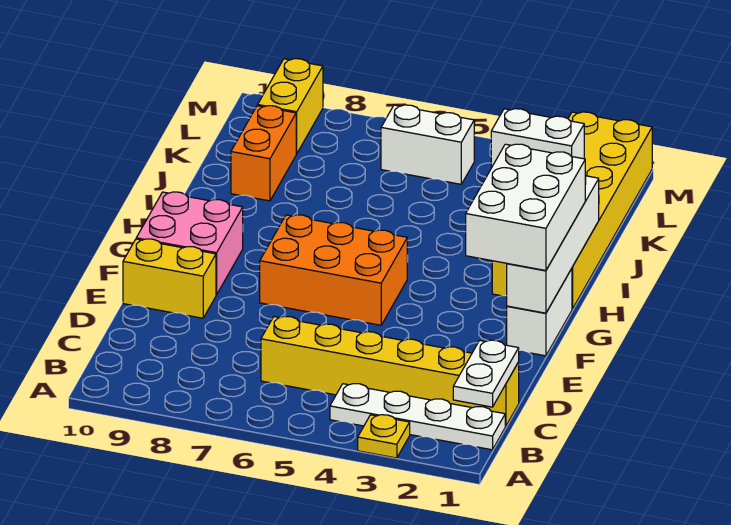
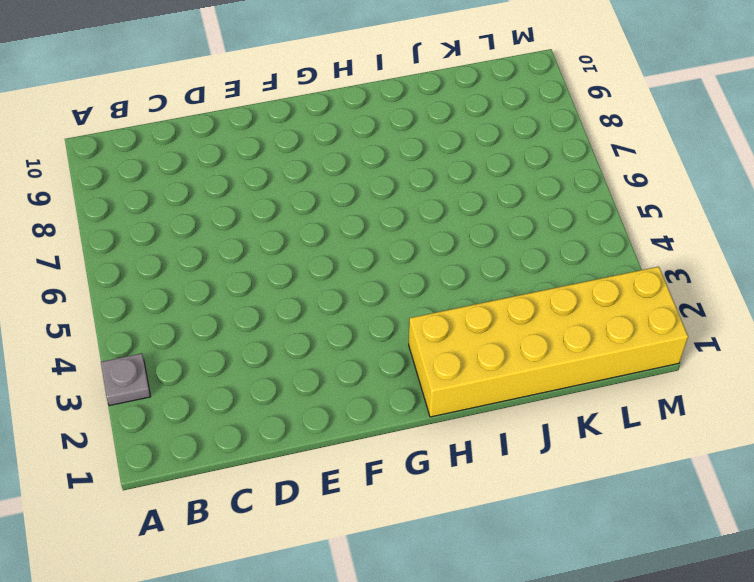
grey 1x1 plate [101,353,151,406] -> yellow 1x1 plate [358,415,410,458]
none -> white 1x4 plate [330,384,505,450]
none -> yellow 1x6 brick [261,316,519,426]
none -> yellow 1x2 brick [123,239,216,318]

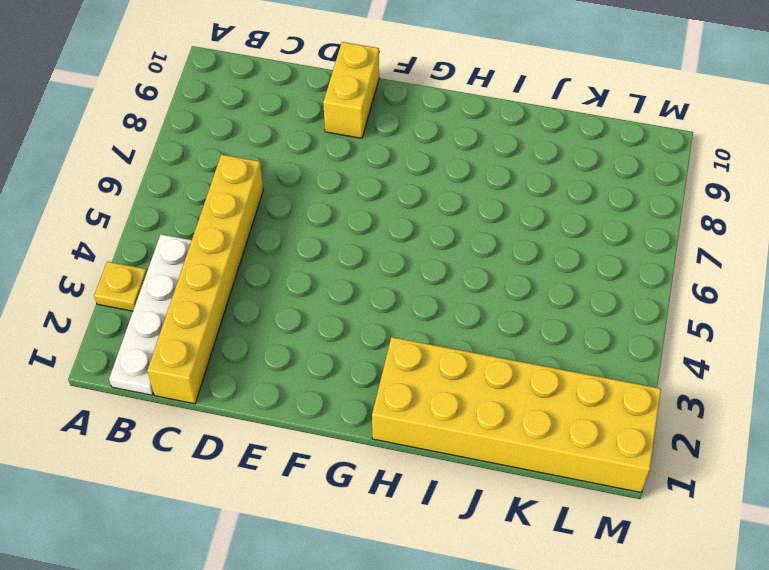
none -> white 1x2 brick [507,269,572,356]
none -> orange 2x3 brick [260,215,407,325]
none -> pink 2x2 brick [136,192,243,295]

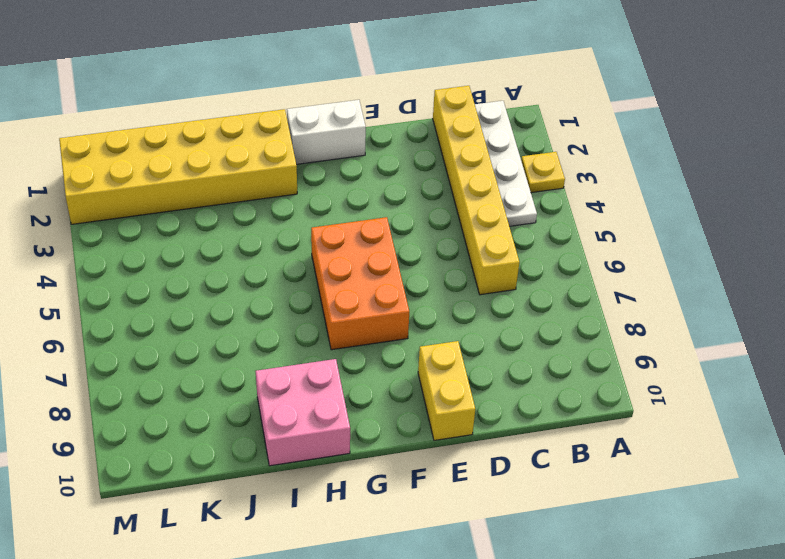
pink 2x2 brick [256,359,350,466] -> pink 2x2 brick moved to [136,192,243,295]
none -> orange 1x2 brick [231,106,296,201]
none -> white 1x2 brick [381,105,474,184]
none -> yellow 1x2 brick [258,59,323,154]

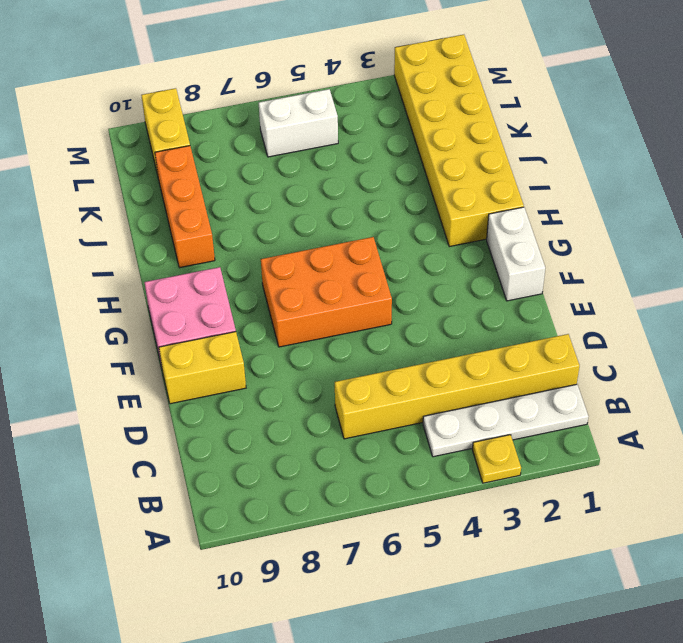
orange 1x3 brick [155,146,215,268] -> orange 1x2 brick [231,106,296,201]
none -> white 1x2 plate [453,340,519,407]
none -> white 1x4 brick [507,176,599,313]
none -> white 1x2 brick [491,109,584,168]

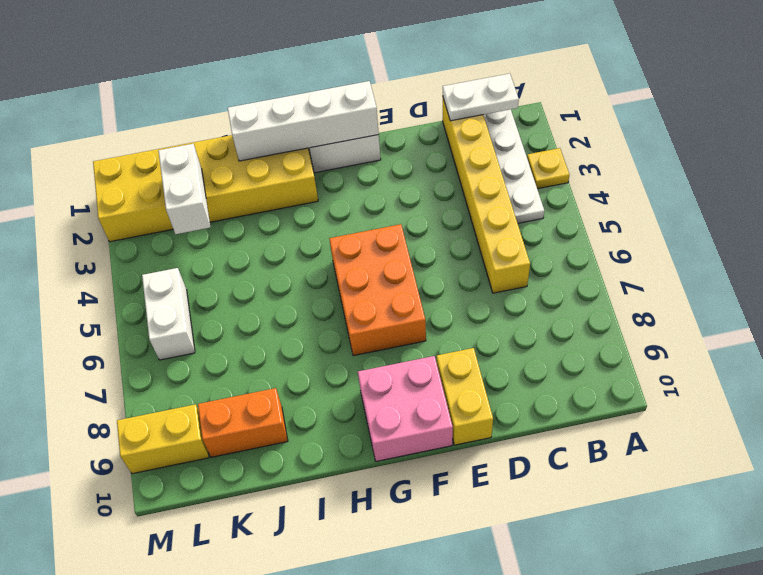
none -> white 2x3 brick [466,144,585,271]

